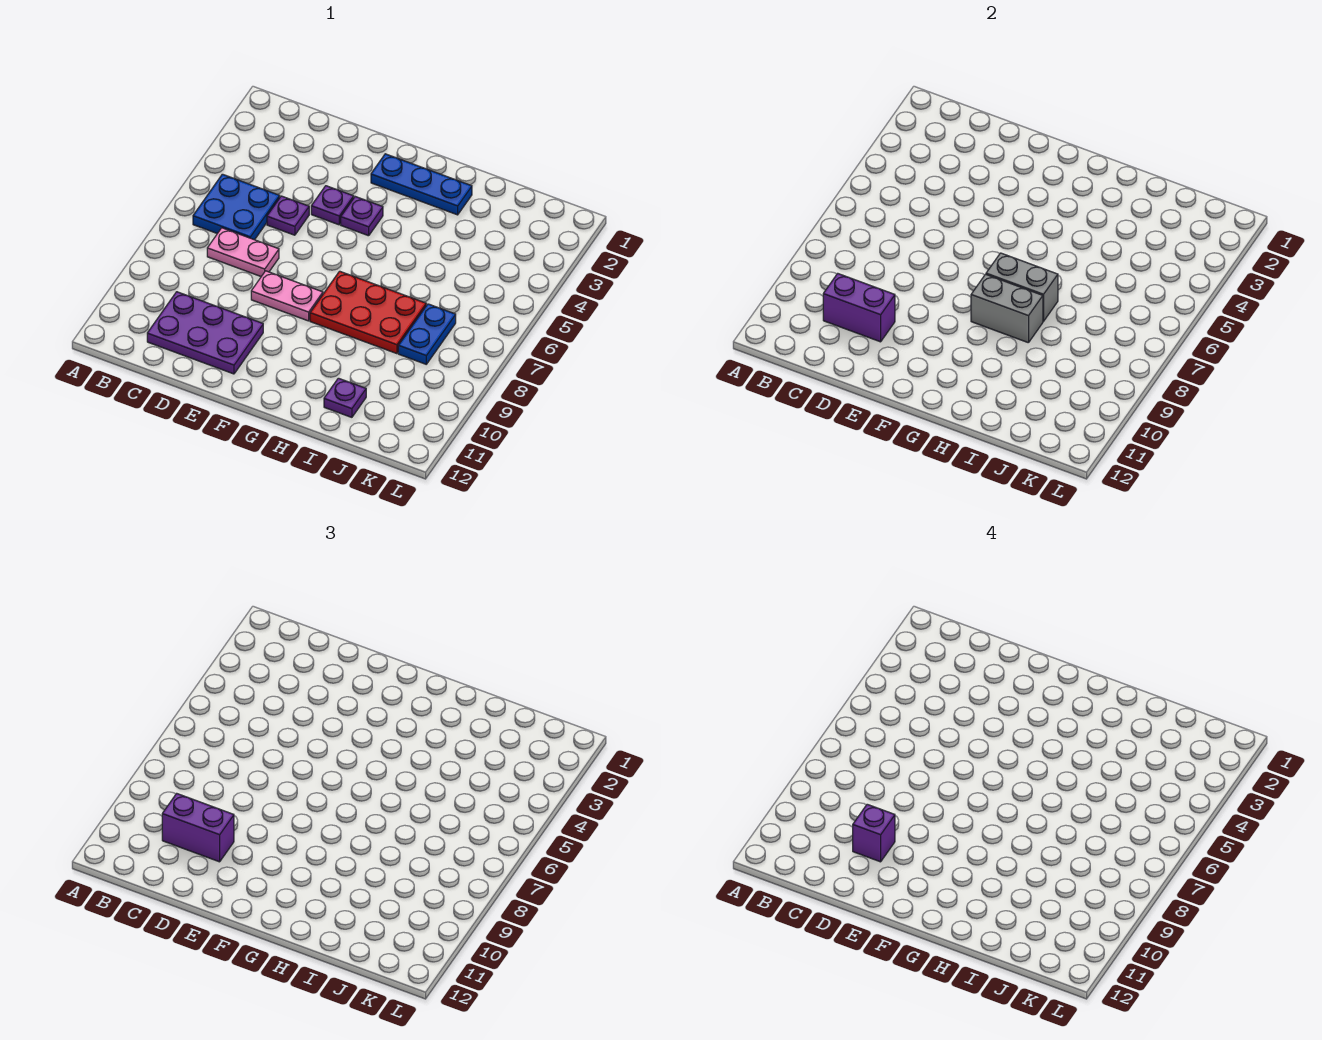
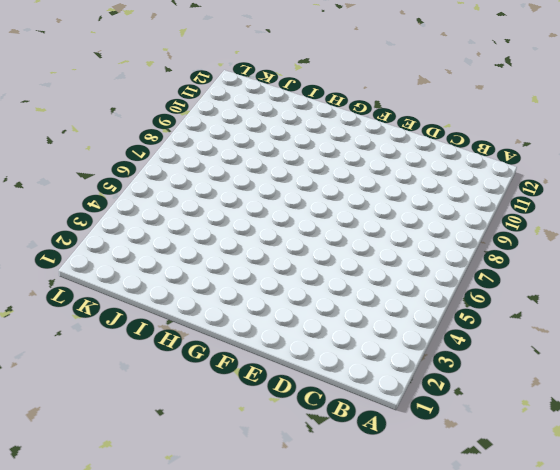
none -> blue 2x2 plate [193,174,280,240]
none -> pink 1x2 plate [207,228,279,276]
none -> purple 2x3 plate [147,292,263,374]

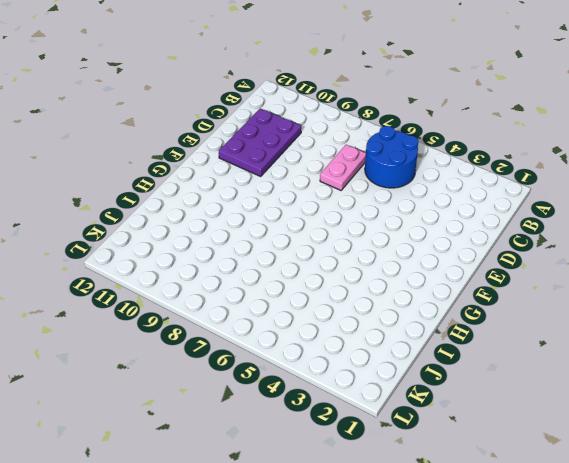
blue 2x2 round brick [365,126,418,188] -> blue 2x2 plate [193,174,280,240]
none -> purple 1x1 plate [267,196,309,235]
none -> purple 1x1 plate [311,186,354,225]
none -> pink 1x2 plate [251,271,323,321]

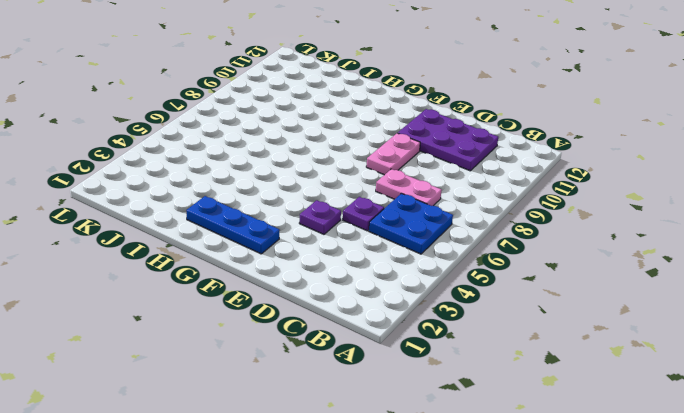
pink 1x2 plate [366,133,420,175] -> pink 1x2 plate turned to [251,271,323,321]
none -> purple 1x1 plate [341,197,383,236]
none -> red 2x3 plate [310,271,426,354]
none -> purple 1x1 plate [324,378,366,417]

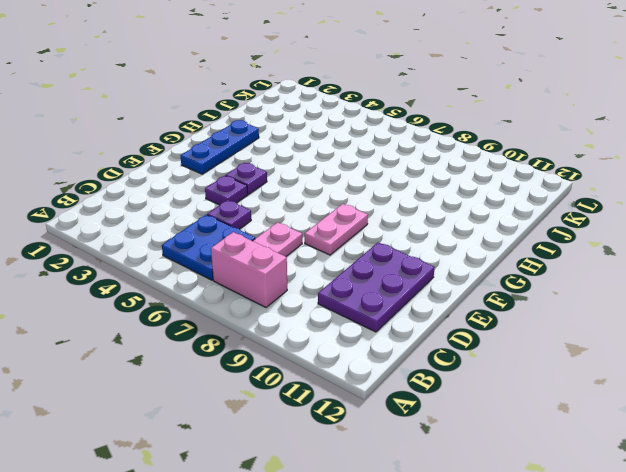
pink 1x2 brick [211,232,287,307] -> none
none -> red 2x3 plate [310,271,426,354]
none -> purple 1x1 plate [324,378,366,417]
none -> blue 1x2 plate [398,304,456,364]

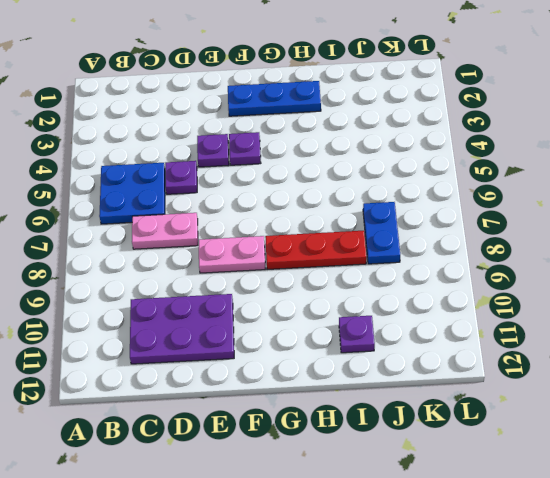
red 1x3 plate [265,231,367,270] -> red 2x3 plate [310,271,426,354]
none -> purple 1x2 brick [823,274,895,342]
none -> grey 1x2 brick [986,253,1058,321]
none -> grey 1x2 brick [971,274,1043,343]

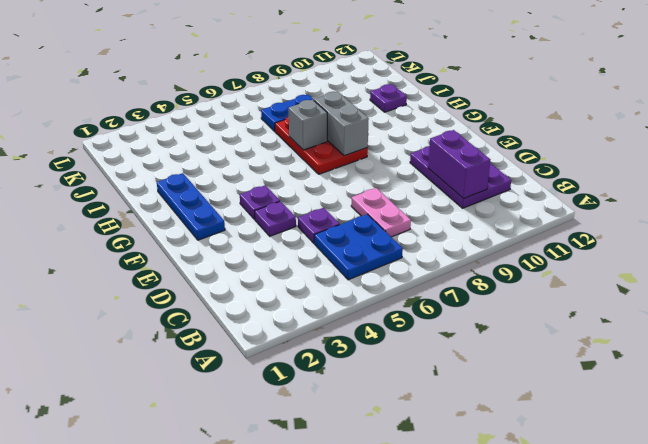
grey 1x1 brick [289,100,327,150] -> grey 1x2 brick [986,253,1058,321]
none -> pink 1x2 plate [251,271,323,321]
none -> purple 1x2 brick [162,794,234,862]
none -> purple 1x1 brick [853,804,895,862]

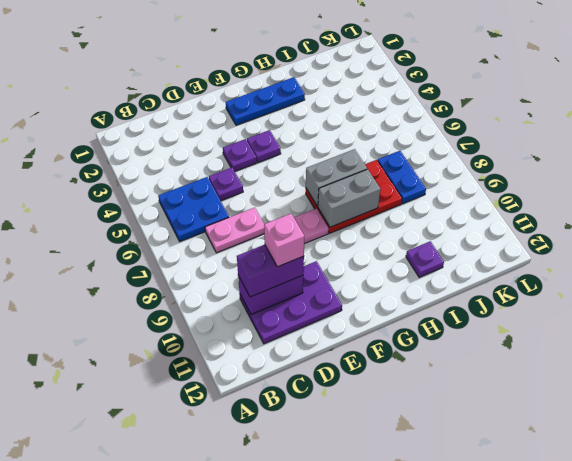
pink 1x1 brick [264,214,304,267] -> purple 1x1 brick [853,804,895,862]

